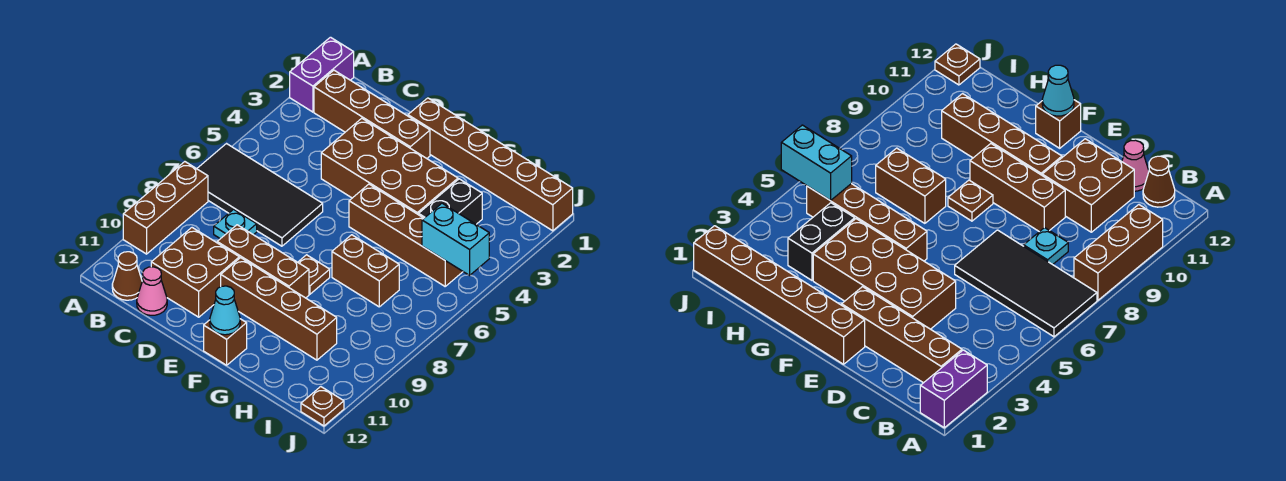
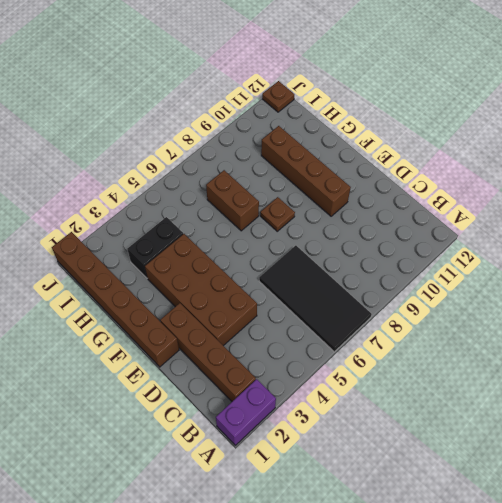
none -> brown 1x3 brick [123,162,208,254]
none -> brown 1x1 cone [112,252,142,300]
none -> cyan 1x1 plate [214,209,257,239]

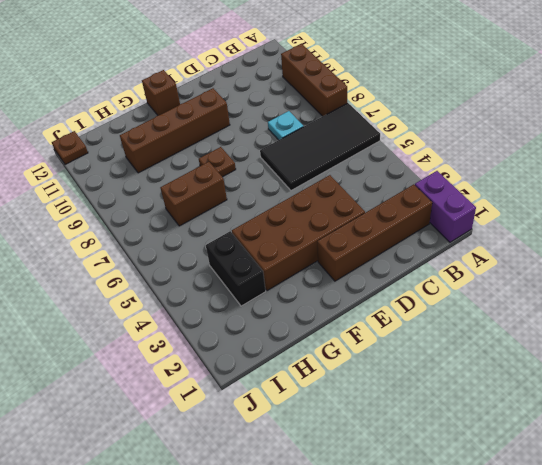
none -> brown 1x1 cone [112,252,142,300]
none -> brown 2x2 brick [151,228,239,317]
none -> pink 1x1 cone [137,267,167,315]

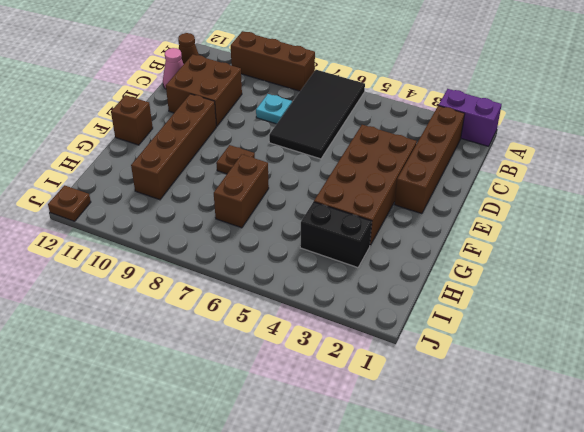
none -> brown 1x3 brick [217,225,309,298]
none -> brown 1x6 brick [408,98,573,231]
none -> brown 1x4 brick [349,184,463,286]

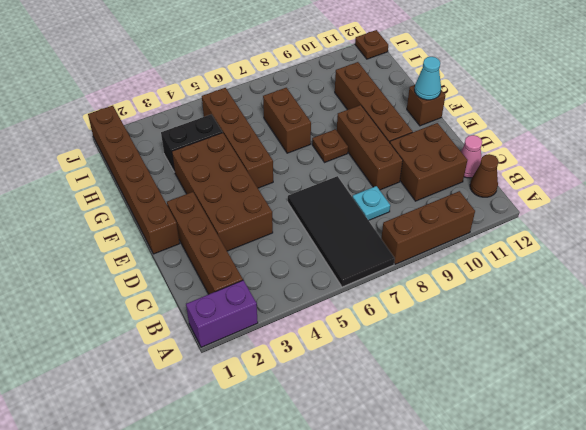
none -> cyan 1x2 brick [422,203,489,275]

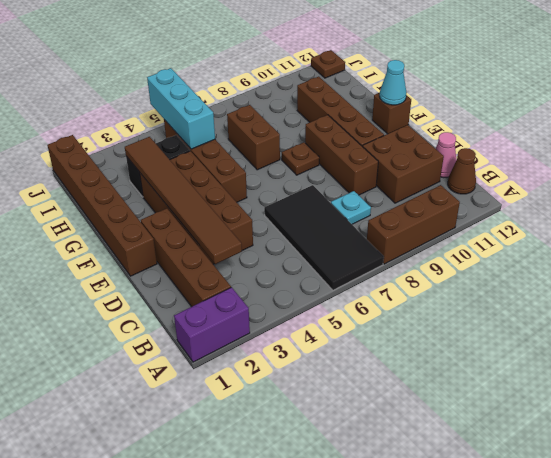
brown 1x6 tile [125,137,242,264] -> none
cyan 1x3 brick [147,68,215,149] -> cyan 1x2 brick [422,203,489,275]

